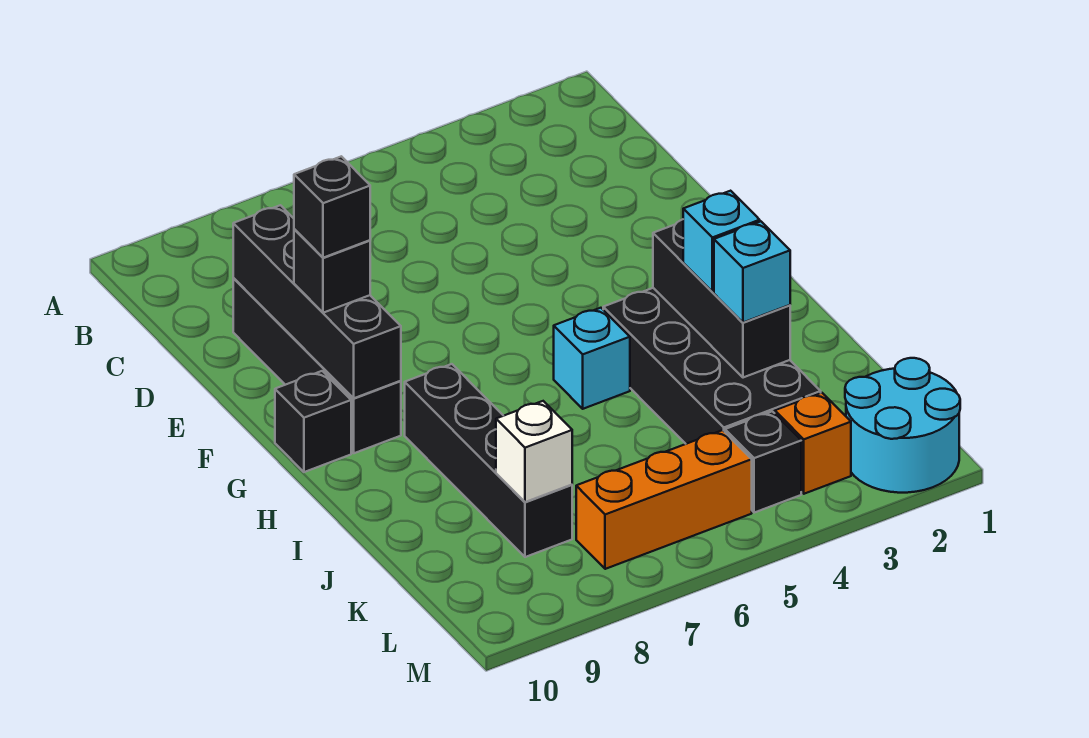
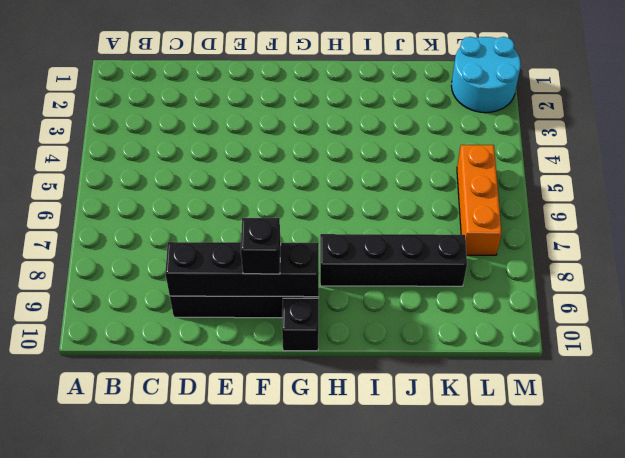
none -> black 2x4 brick [603,288,821,444]
none -> cyan 1x1 brick [554,308,630,409]
none -> orange 1x1 brick [775,393,851,494]

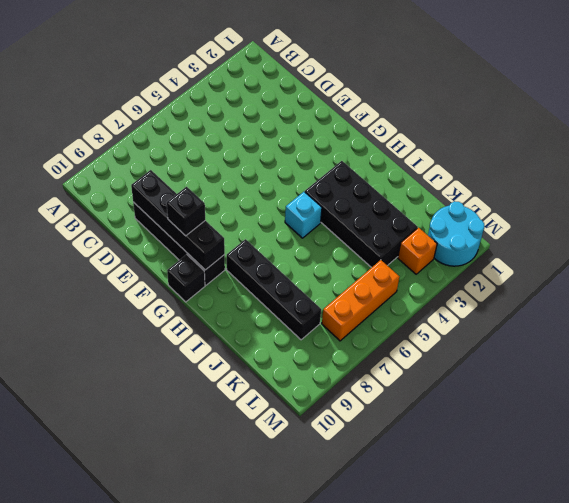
none -> black 1x1 brick [725,411,801,513]
none -> black 1x3 brick [653,219,790,378]
none -> white 1x1 brick [496,401,572,502]

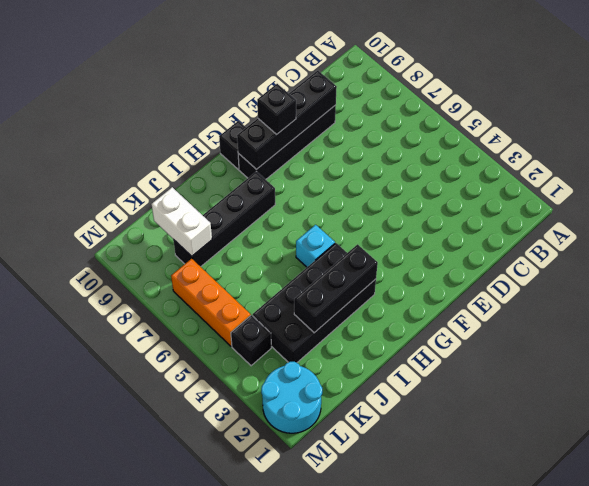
white 1x2 brick [151,187,212,256] -> white 1x1 brick [496,401,572,502]
none -> orange 1x1 brick [775,393,851,494]
none -> cyan 1x1 brick [683,191,760,292]
none -> cyan 1x1 brick [714,221,790,322]

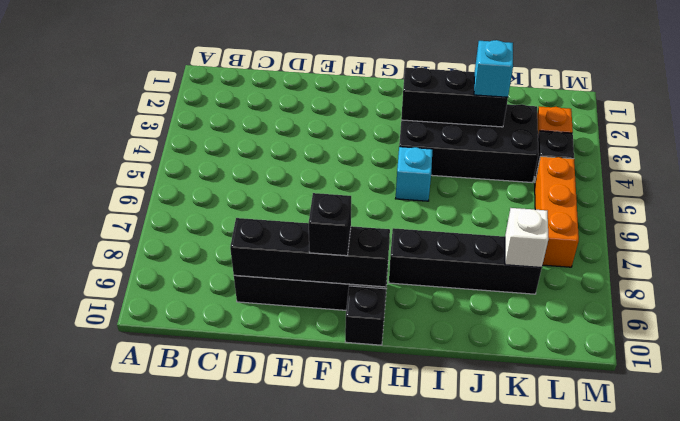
none -> cyan 2x2 round brick [845,358,960,493]
none -> cyan 1x1 brick [683,191,760,292]
none -> black 1x1 brick [294,156,370,258]

